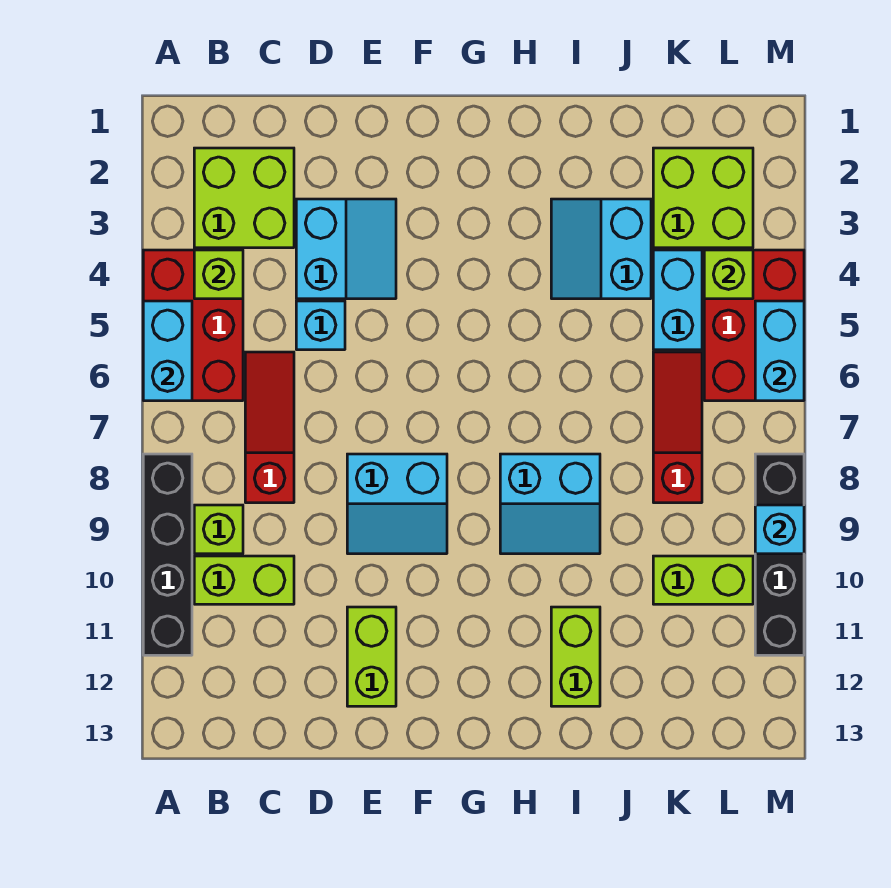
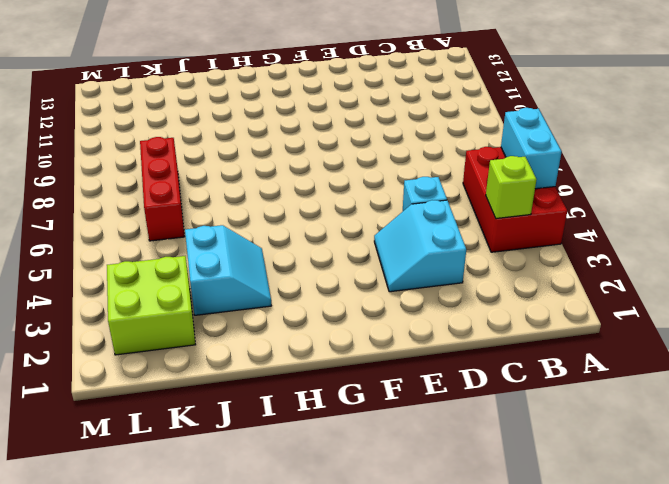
red 1x3 brick [140,137,185,241] -> red 1x3 slope [653,352,702,503]
none -> black 1x4 brick [143,454,192,655]
none -> lime 2x2 brick [194,148,294,248]
none -> lime 1x1 brick [194,505,243,554]

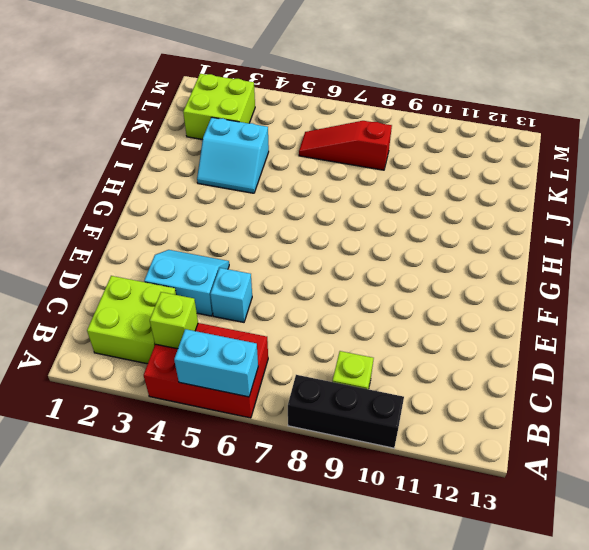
black 1x3 brick [288,375,404,448] -> black 1x4 brick [143,454,192,655]
none -> lime 1x2 brick [194,556,294,604]
none -> red 1x3 slope [245,352,294,503]
none -> cyan 2x2 slope [347,454,447,554]

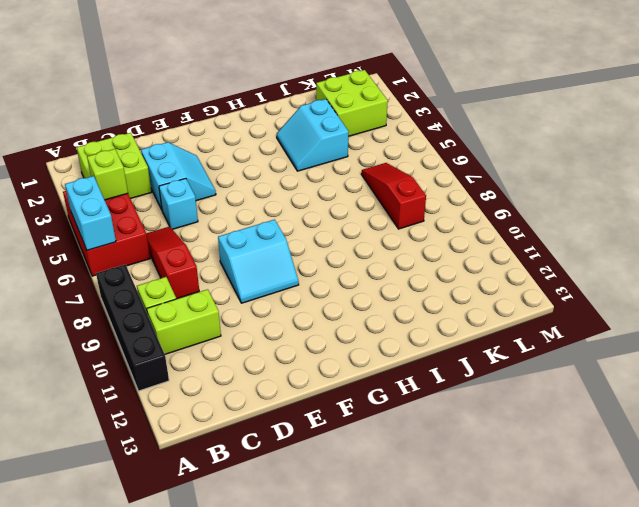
none -> lime 1x2 brick [347,607,396,706]
none -> cyan 2x2 slope [500,454,600,554]
none -> lime 1x2 brick [551,607,600,706]

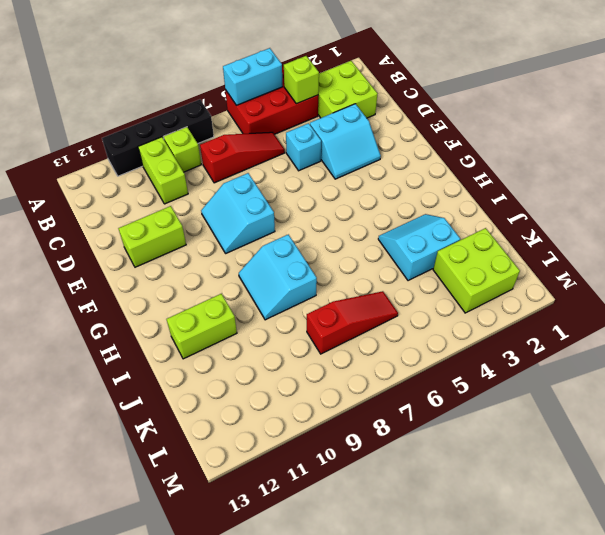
none -> cyan 1x2 brick [653,250,702,350]
none -> lime 1x2 brick [653,556,753,604]
none -> red 2x3 brick [704,250,804,401]

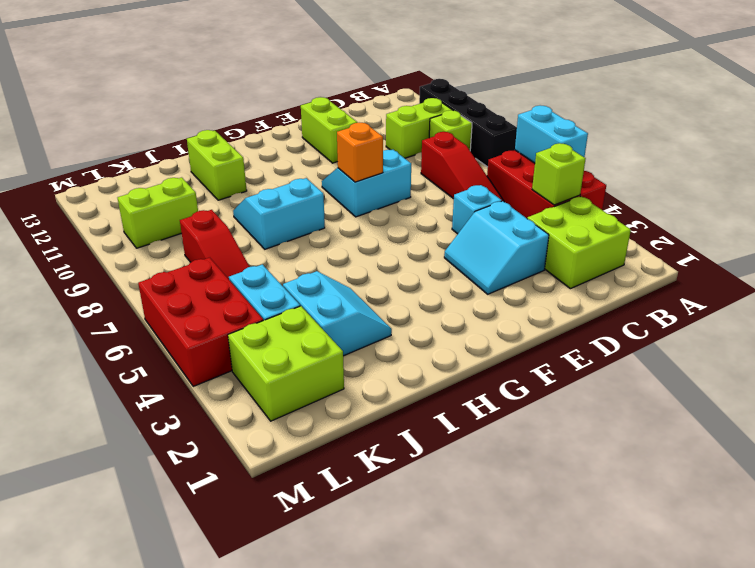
orange 1x1 brick [337,123,383,182] -> none
none -> black 1x4 brick [755,454,804,655]
none -> lime 1x1 brick [704,250,753,299]
none -> cyan 1x2 brick [755,301,804,401]

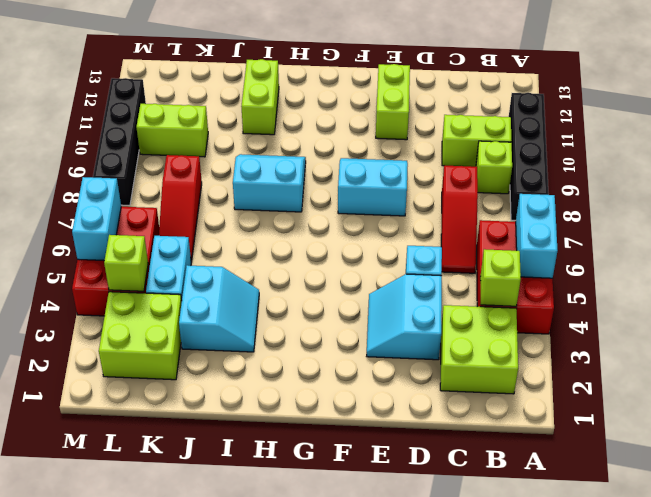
none -> cyan 1x1 brick [755,505,804,554]

